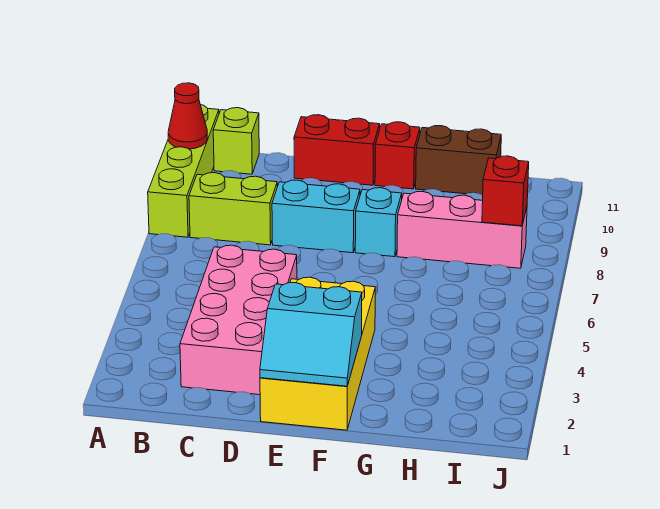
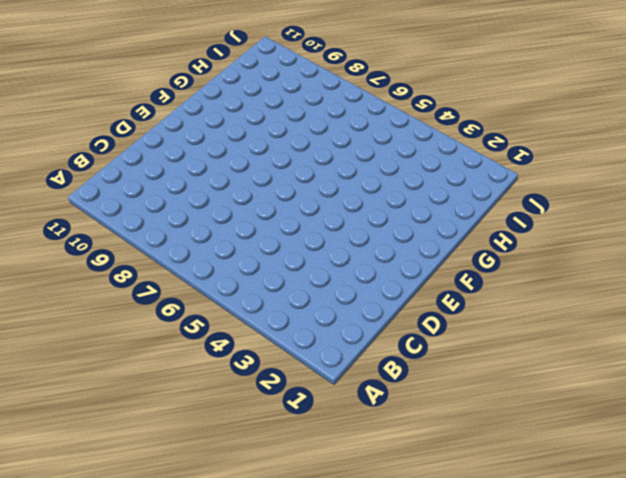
none -> lime 1x4 brick [148,105,219,237]
none -> lime 1x2 brick [189,173,277,245]
none -> lime 1x1 brick [213,108,259,174]

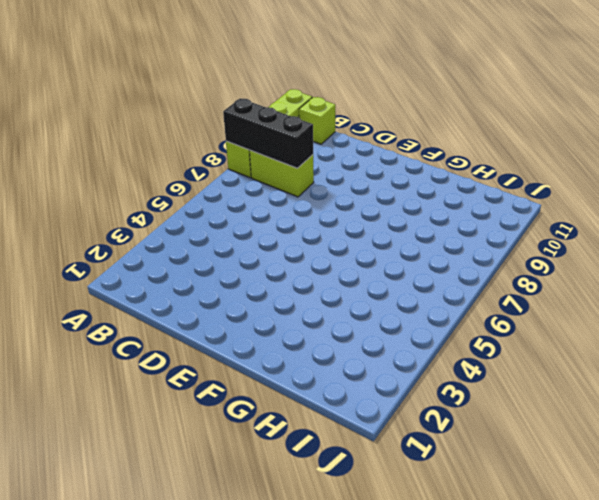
black 1x3 brick [223,98,313,168] -> none
none -> pink 2x4 brick [180,245,297,395]
none -> cyan 1x2 brick [272,180,360,253]
none -> red 1x2 brick [294,115,380,185]

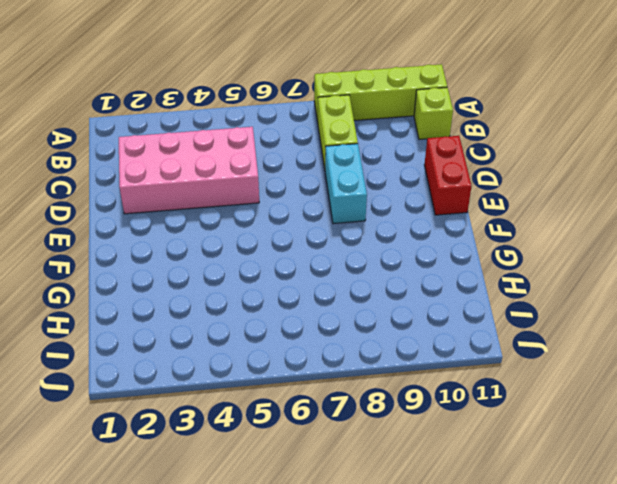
none -> yellow 2x4 brick [260,277,375,430]
none -> cyan 1x1 brick [355,188,402,257]
none -> red 1x1 brick [375,122,420,189]

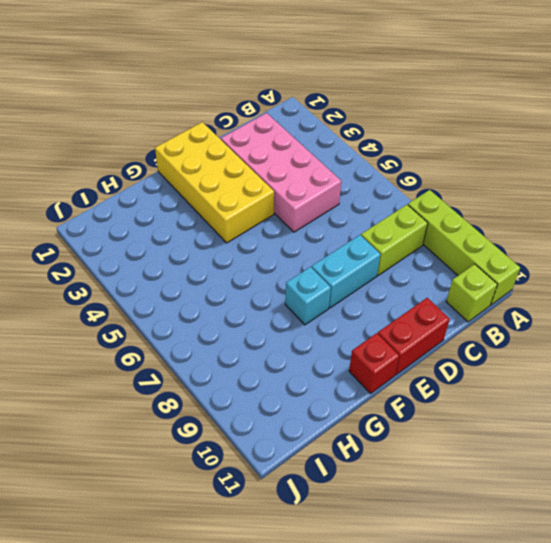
none -> pink 1x3 brick [397,192,527,268]
none -> brown 1x2 brick [416,126,501,195]
none -> red 1x1 cone [168,83,207,149]

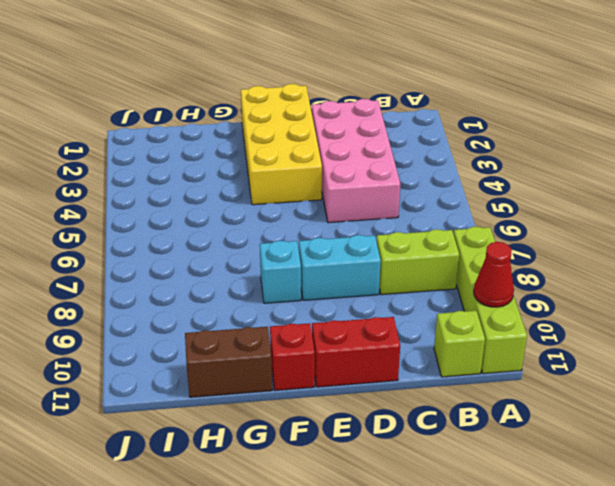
none -> pink 1x3 brick [397,192,527,268]
none -> cyan 2x2 slope [260,283,362,386]
none -> red 1x1 brick [482,156,529,226]

